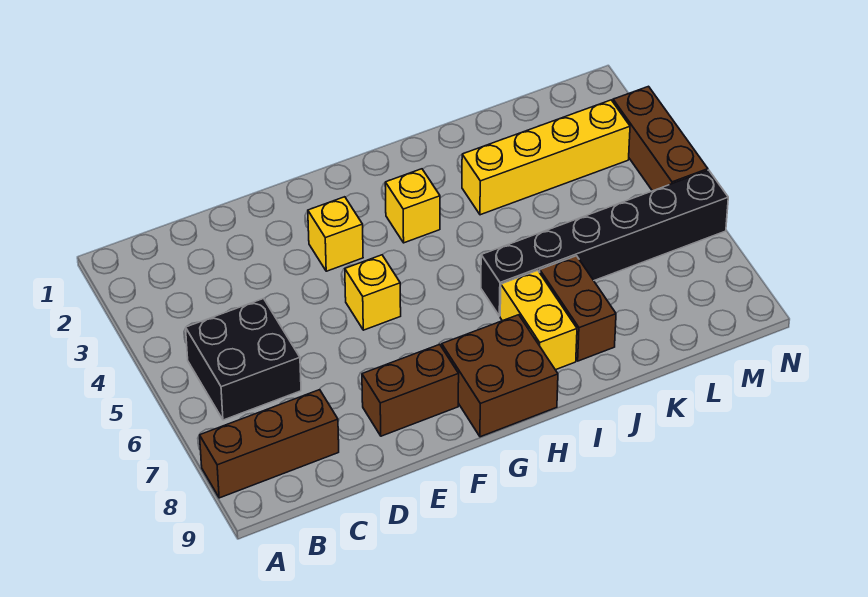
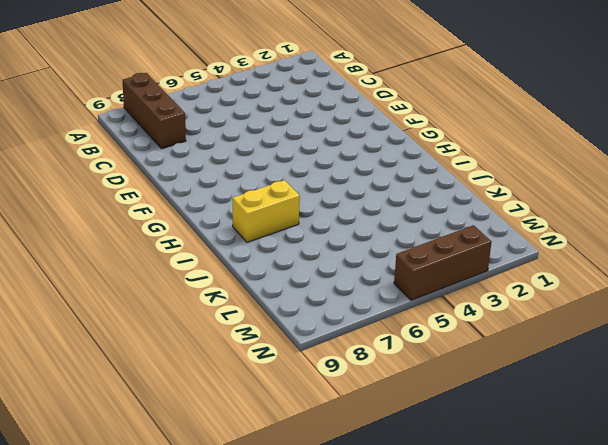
none -> black 2x2 brick [186,299,301,420]
none -> brown 1x2 brick [362,344,459,436]
none -> yellow 1x1 brick [308,197,363,271]

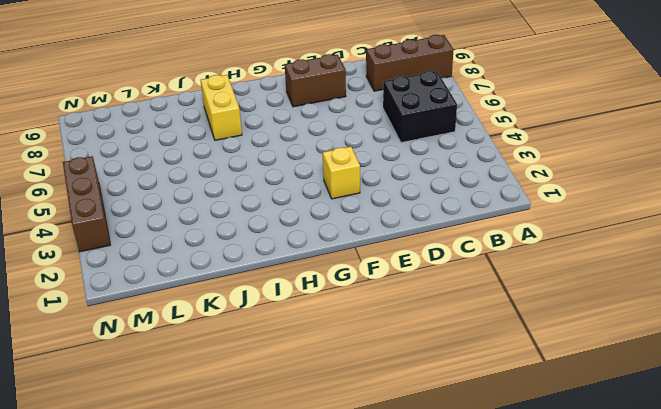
none -> yellow 1x1 brick [345,255,401,330]
none -> brown 2x2 brick [442,315,558,437]
none -> yellow 1x1 brick [385,169,440,243]

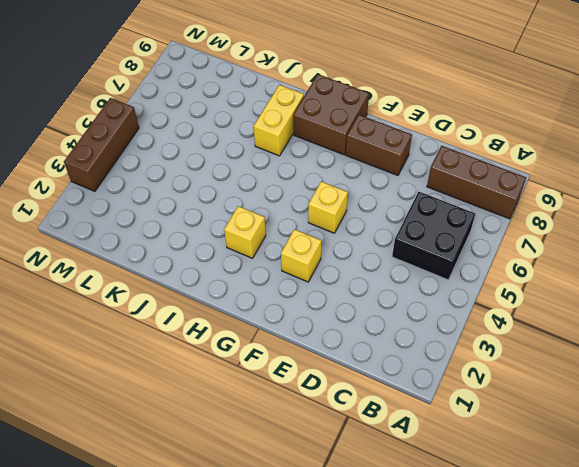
none -> black 1x6 brick [481,170,728,316]
none -> yellow 1x4 brick [462,100,630,215]
none -> brown 1x2 brick [540,256,616,361]

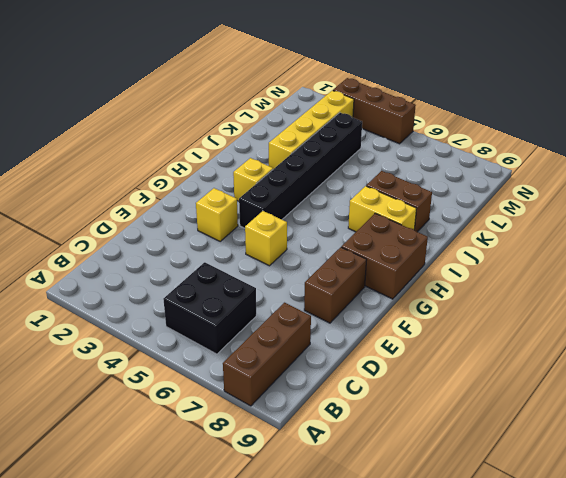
black 1x6 brick [239,113,362,228] -> black 1x6 brick moved to [481,170,728,316]

